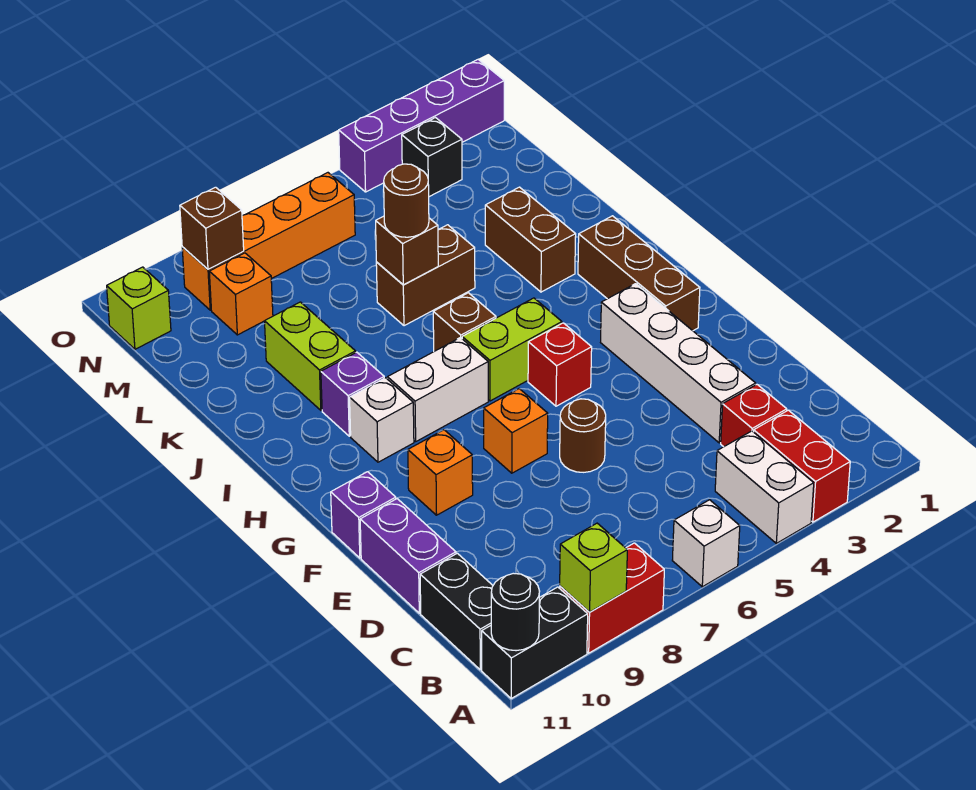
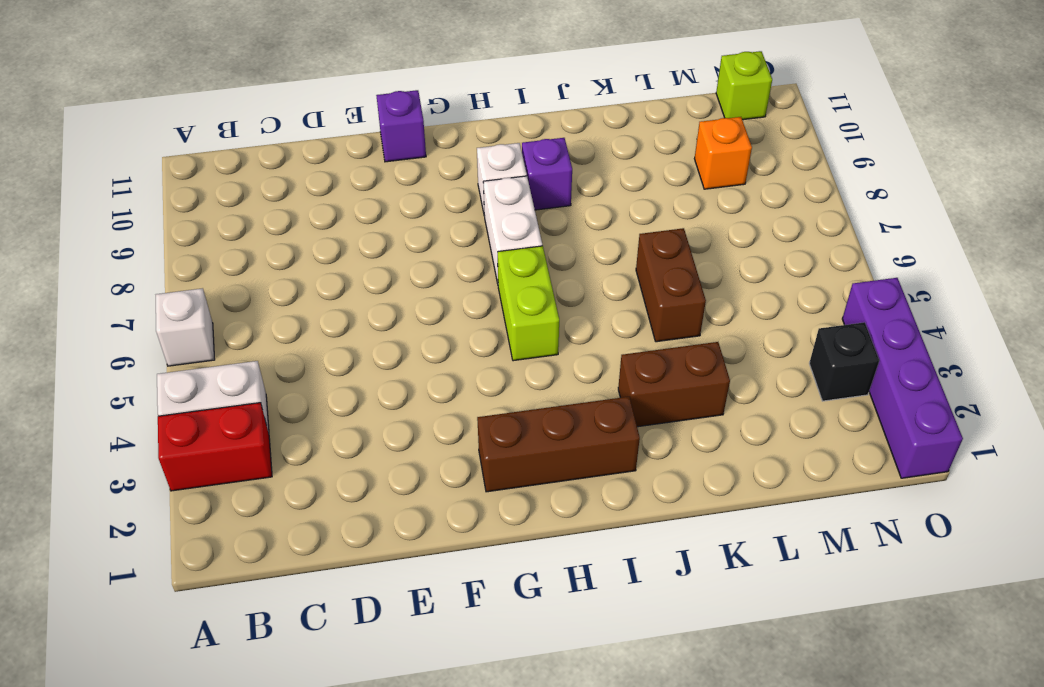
none -> red 1x2 brick [560,543,664,653]
none -> black 1x2 brick [482,587,588,698]
none -> black 1x2 brick [420,553,493,670]
none -> red 1x1 brick [721,384,787,447]

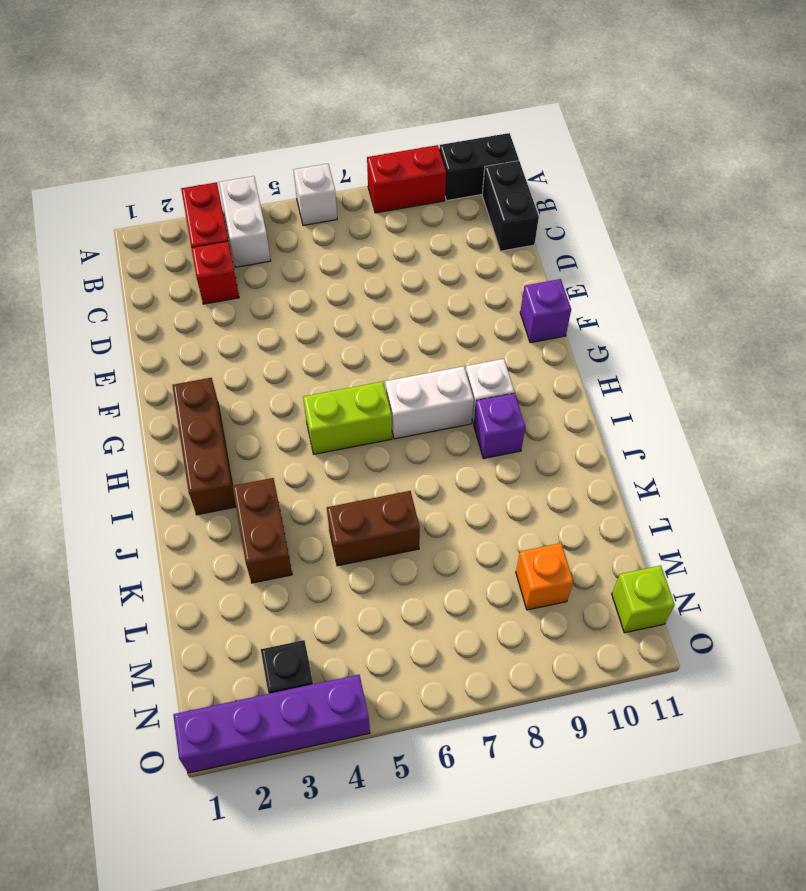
none -> white 1x4 brick [601,284,756,443]
none -> purple 1x2 brick [360,499,456,613]
none -> brown 1x1 round brick [560,399,606,472]
none -> orange 1x1 brick [484,389,548,473]

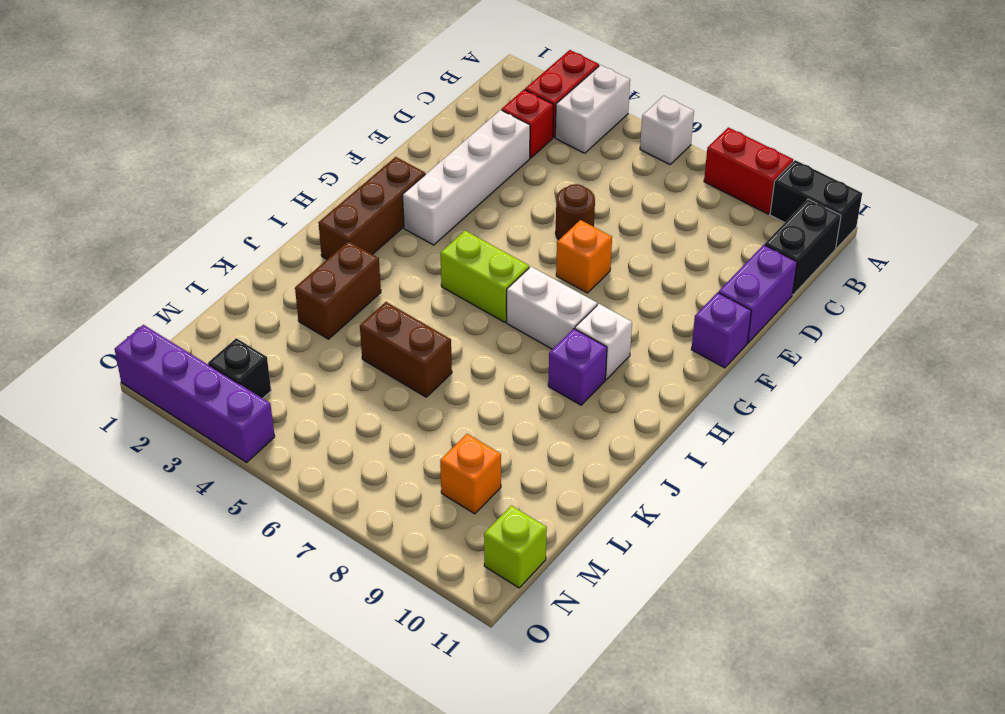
none -> orange 1x1 brick [408,430,473,515]
none -> red 1x1 brick [528,323,592,406]
none -> brown 1x1 brick [433,293,496,351]
none -> lime 1x2 brick [265,302,356,410]

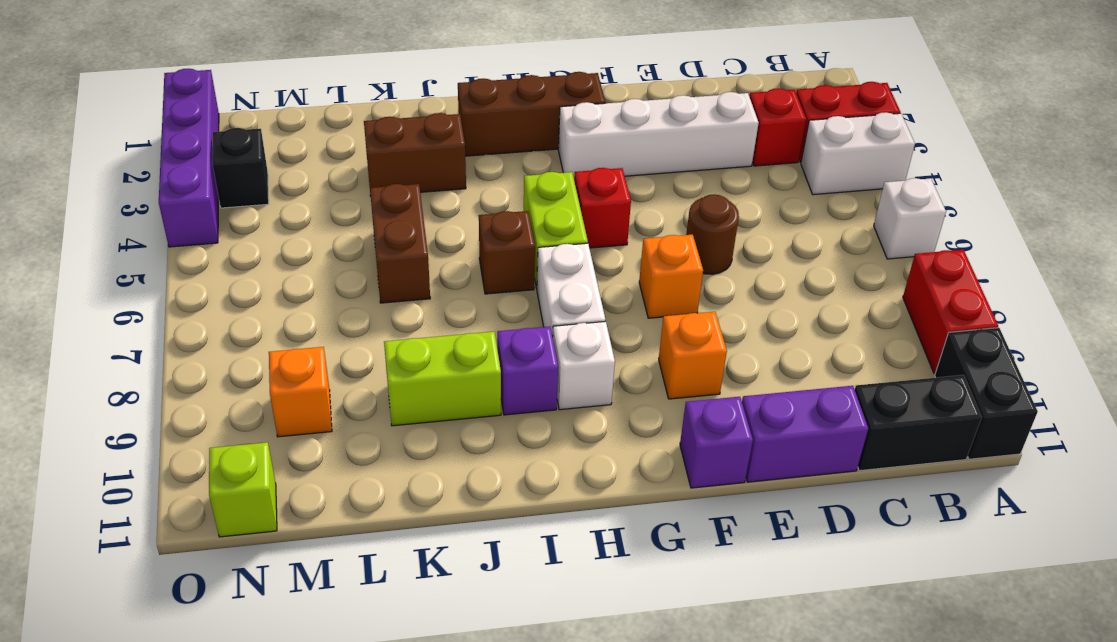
none -> orange 1x4 brick [182,173,355,310]
none -> lime 1x1 brick [560,523,627,612]
none -> black 1x1 round brick [491,573,540,651]
none -> brown 1x1 brick [376,216,438,285]

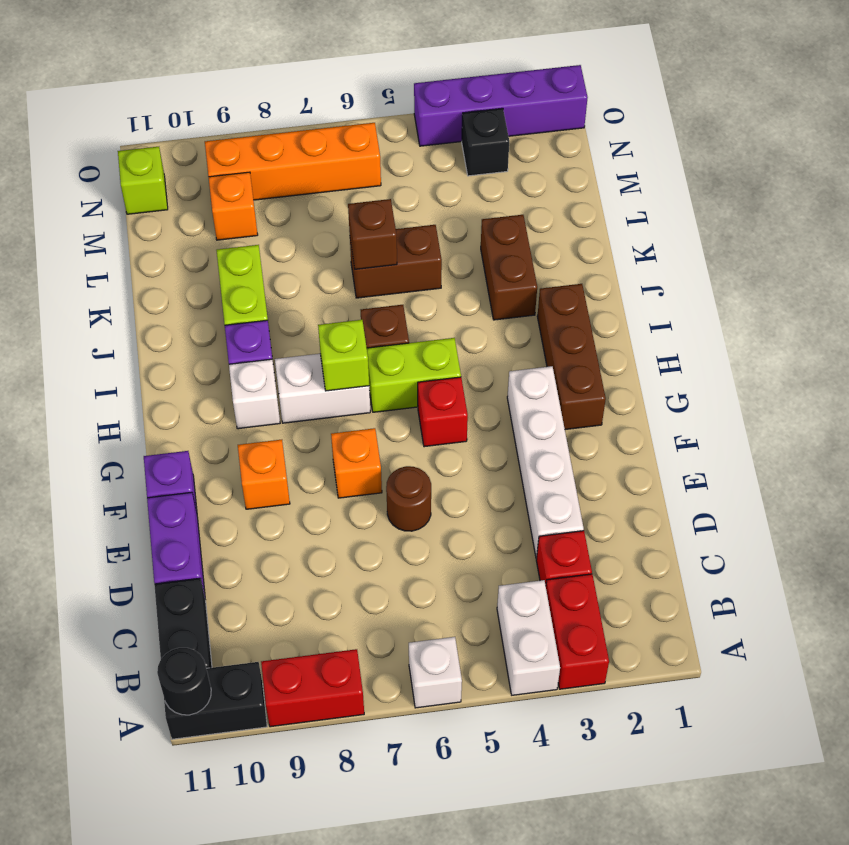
lime 1x1 brick [318,320,369,391] -> lime 1x1 brick moved to [560,523,627,612]
none -> brown 1x1 brick [180,187,244,269]
none -> brown 1x1 round brick [383,164,429,237]

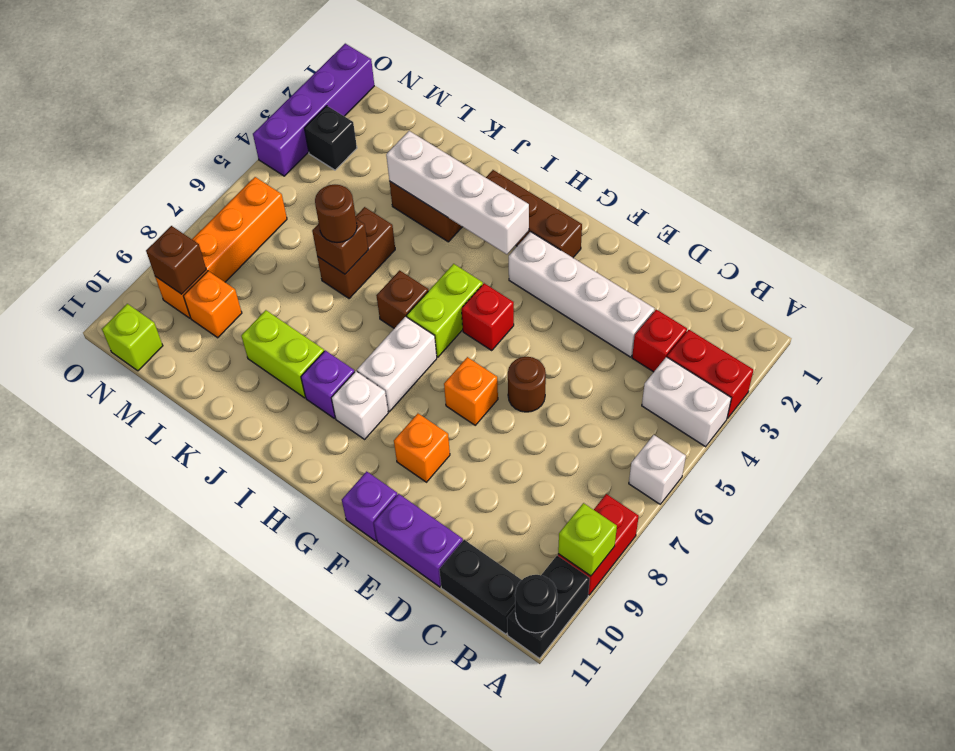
white 1x4 brick [386,131,529,254] -> none

